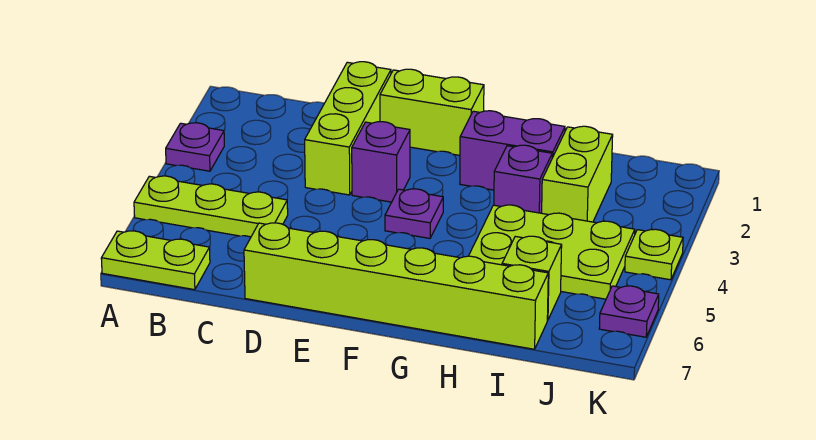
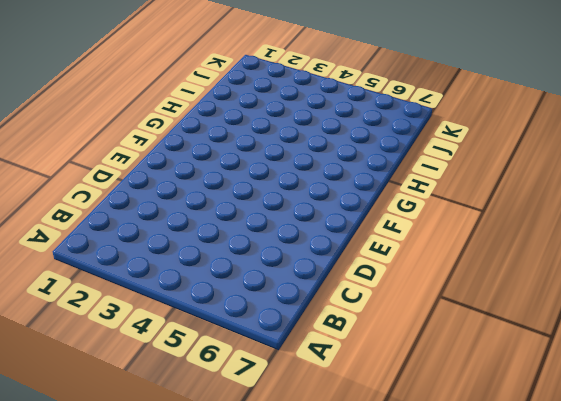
none -> purple 1x1 plate [166,123,224,171]
none -> lime 1x3 plate [134,176,288,237]
none -> lime 1x2 plate [101,231,210,290]

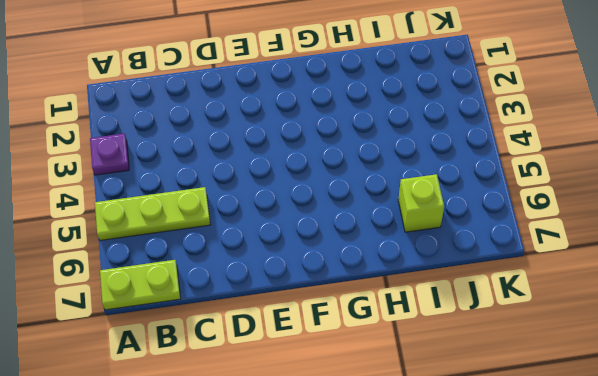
none -> lime 1x3 brick [305,62,391,195]
none -> lime 1x6 brick [244,223,548,349]
none -> lime 1x2 brick [380,69,484,155]

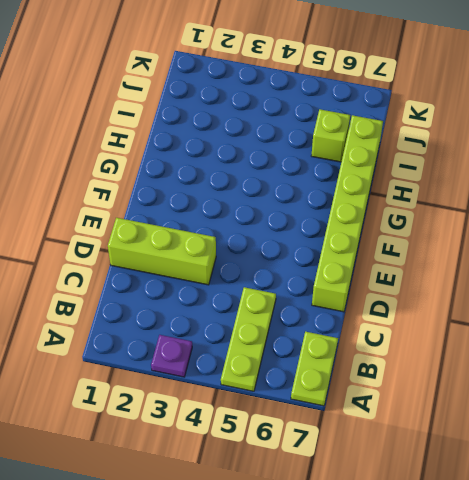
none -> lime 1x2 brick [380,69,484,155]
none -> purple 1x1 brick [352,122,410,202]
none -> purple 1x1 plate [385,189,443,238]

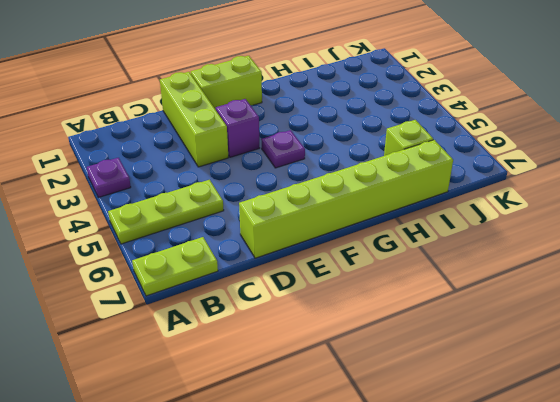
none -> purple 1x2 brick [460,111,565,190]
none -> purple 1x1 brick [494,145,552,213]
none -> lime 2x3 plate [469,205,635,299]

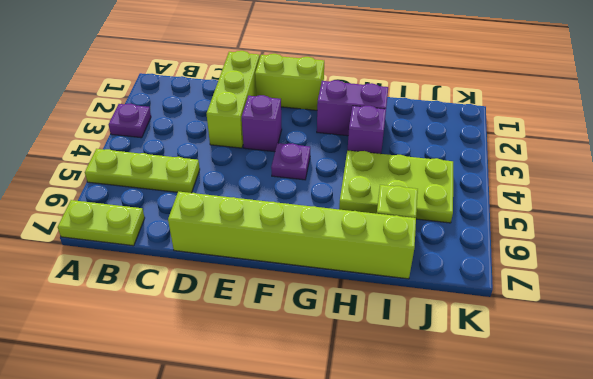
none -> lime 1x2 brick [542,126,613,222]
none -> lime 1x1 plate [625,229,683,280]
none -> purple 1x1 plate [599,286,659,337]

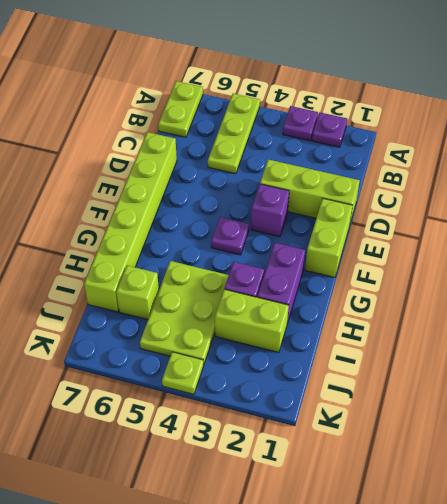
purple 1x1 plate [312,113,347,147] -> purple 1x1 plate moved to [599,286,659,337]

